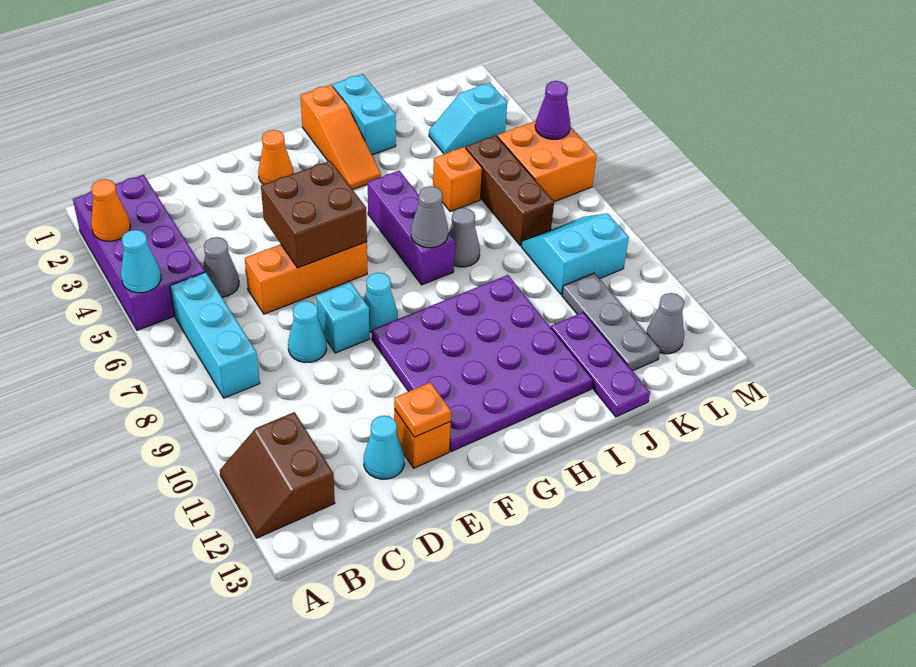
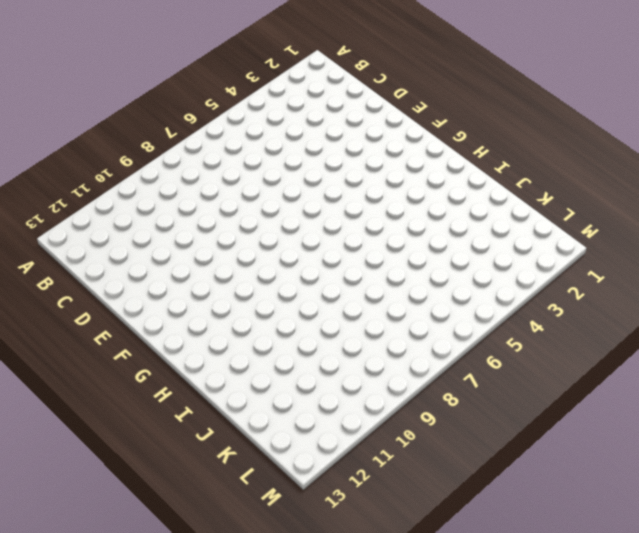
none -> purple 2x4 brick [73,175,205,330]
none -> brown 2x2 slope [220,412,335,538]
none -> cyan 1x3 brick [170,272,260,398]
none -> grey 1x1 cone [203,237,239,297]

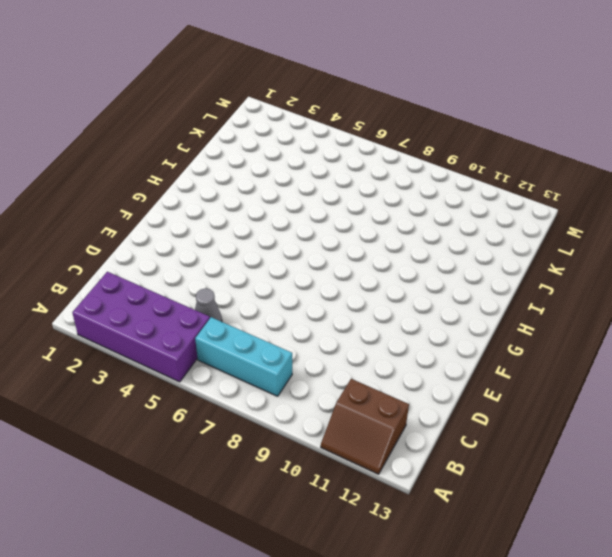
none -> orange 1x3 brick [245,242,367,314]
none -> cyan 1x1 cone [288,301,327,363]
none -> cyan 1x1 cone [364,416,404,479]
none -> cyan 1x1 brick [316,282,369,353]

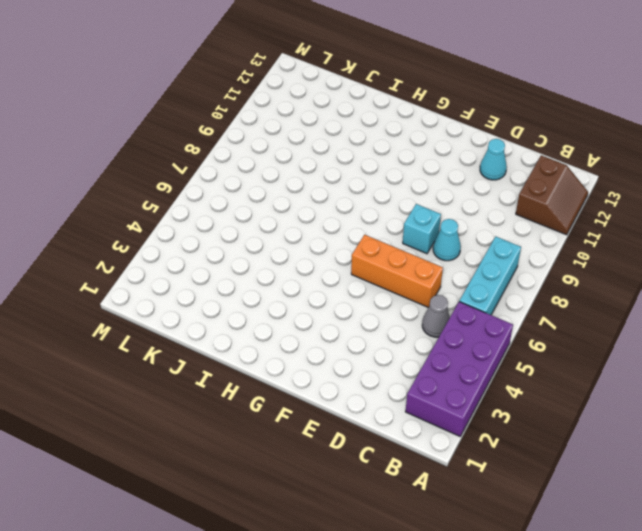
none -> orange 1x1 brick [394,409,451,468]
none -> orange 1x1 cone [258,130,293,184]
none -> cyan 1x1 cone [364,273,398,332]
none -> purple 4x4 plate [372,275,593,452]

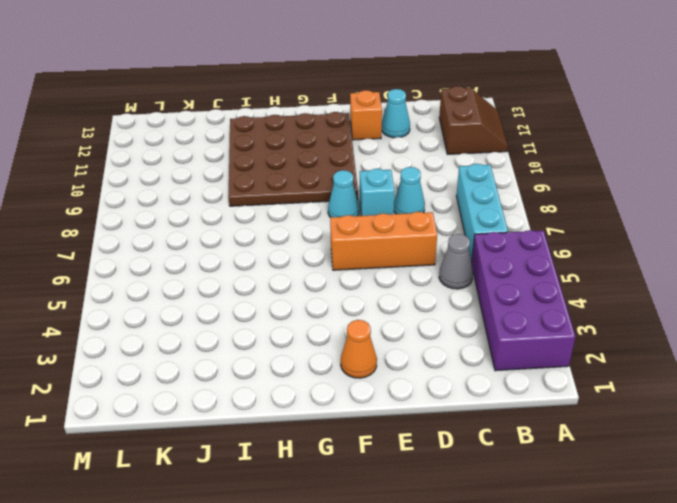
brown 4x4 plate [228,112,358,206] -> purple 4x4 plate [372,275,593,452]
none -> orange 1x3 slope [300,85,381,190]
none -> purple 1x3 brick [368,171,455,285]
none -> cyan 1x2 brick [333,74,396,155]
none -> grey 1x1 cone [449,208,480,267]

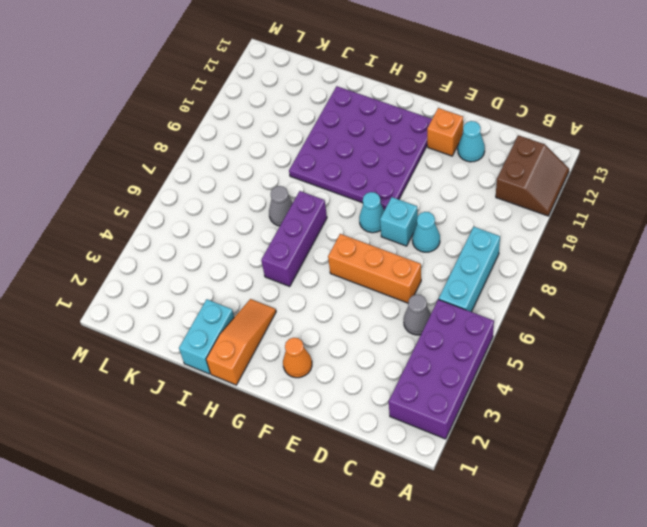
none -> orange 1x1 brick [433,147,482,212]
none -> purple 1x3 plate [551,312,650,417]
none -> cyan 1x2 slope [429,83,507,154]
none -> brown 1x3 brick [466,136,554,246]

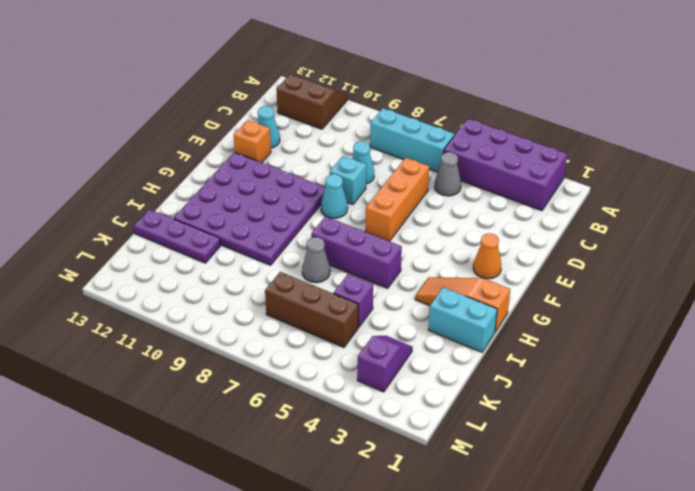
purple 1x1 brick [333,274,373,327] -> orange 1x1 brick [433,147,482,212]
purple 1x2 slope [357,336,413,392] -> cyan 1x2 slope [429,83,507,154]
none -> cyan 2x2 slope [521,213,629,295]
none -> grey 1x3 plate [562,273,660,371]
none -> orange 2x2 brick [497,121,597,202]
none -> grey 1x1 cone [646,293,684,354]

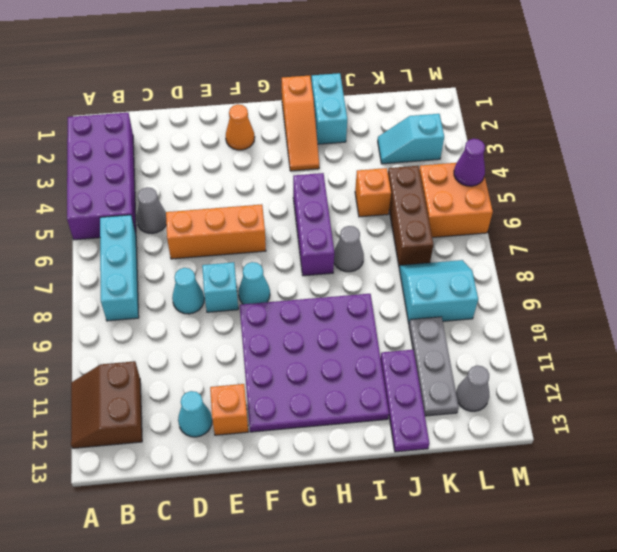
none -> orange 1x1 cone [91,179,130,241]
none -> cyan 1x1 cone [121,230,161,293]
none -> brown 2x2 brick [261,161,367,268]
none -> orange 1x1 plate [394,382,451,437]

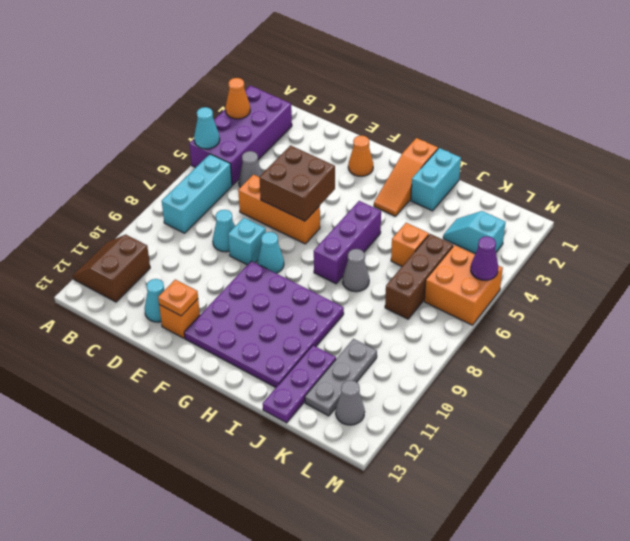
none -> cyan 2x2 slope [521,213,629,295]
none -> grey 1x1 cone [411,186,448,248]

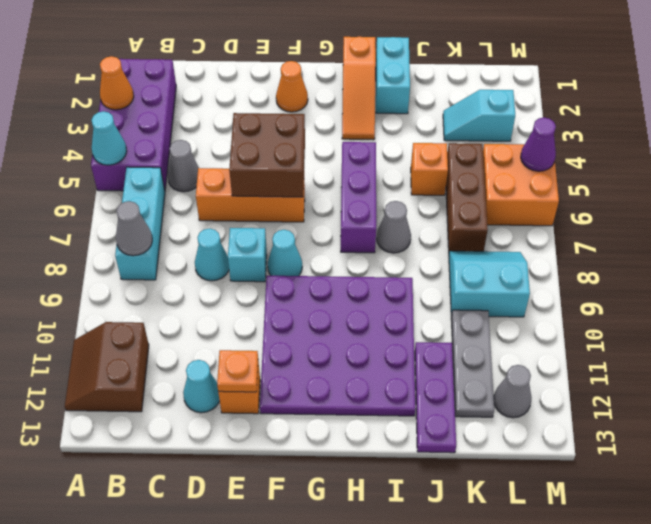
grey 1x1 cone [116,201,152,256] -> grey 1x1 cone moved to [411,186,448,248]

